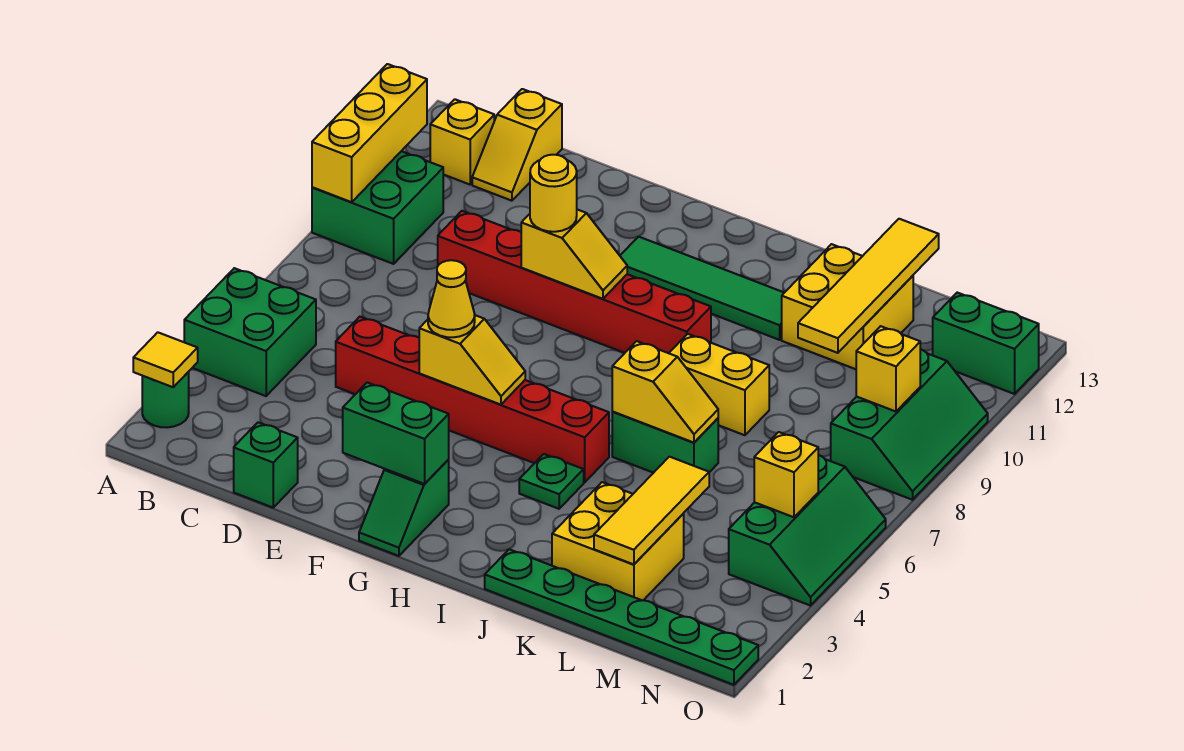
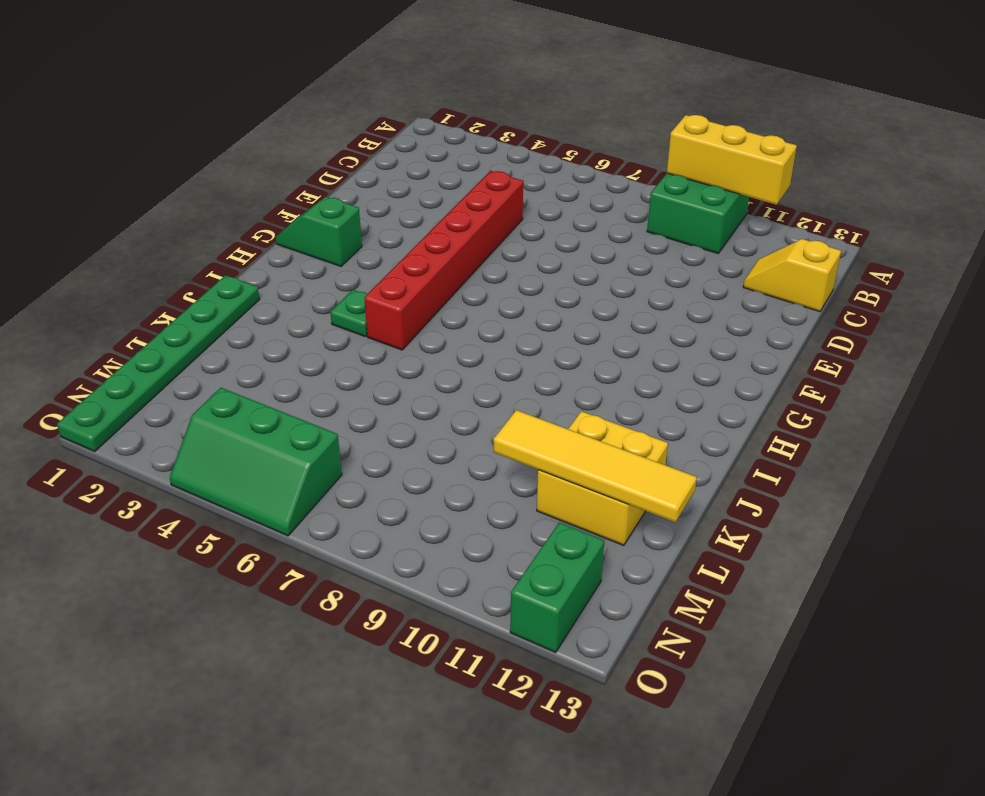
none -> green 1x1 round brick [142,372,189,427]
none -> green 2x2 brick [184,268,316,396]
none -> yellow 1x1 brick [430,99,494,185]
none -> green 1x1 brick [234,422,298,507]

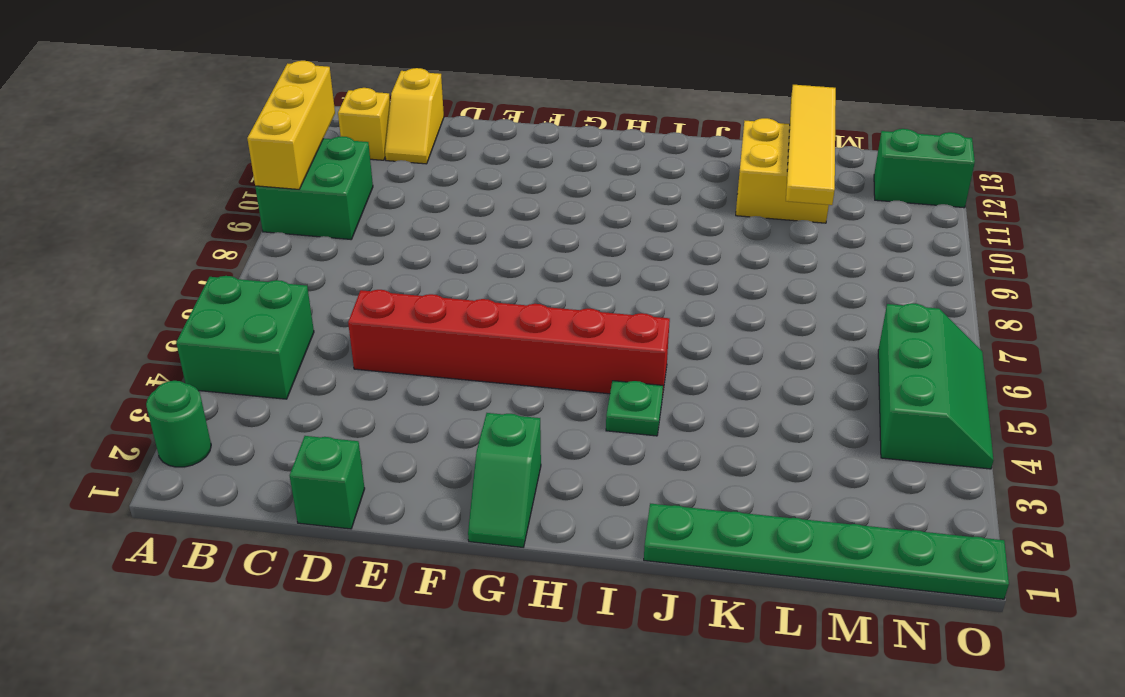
none -> red 1x6 brick [438,211,711,353]
none -> green 1x4 tile [620,237,784,340]
none -> green 1x2 brick [612,412,718,473]
none -> yellow 1x2 brick [669,334,769,435]

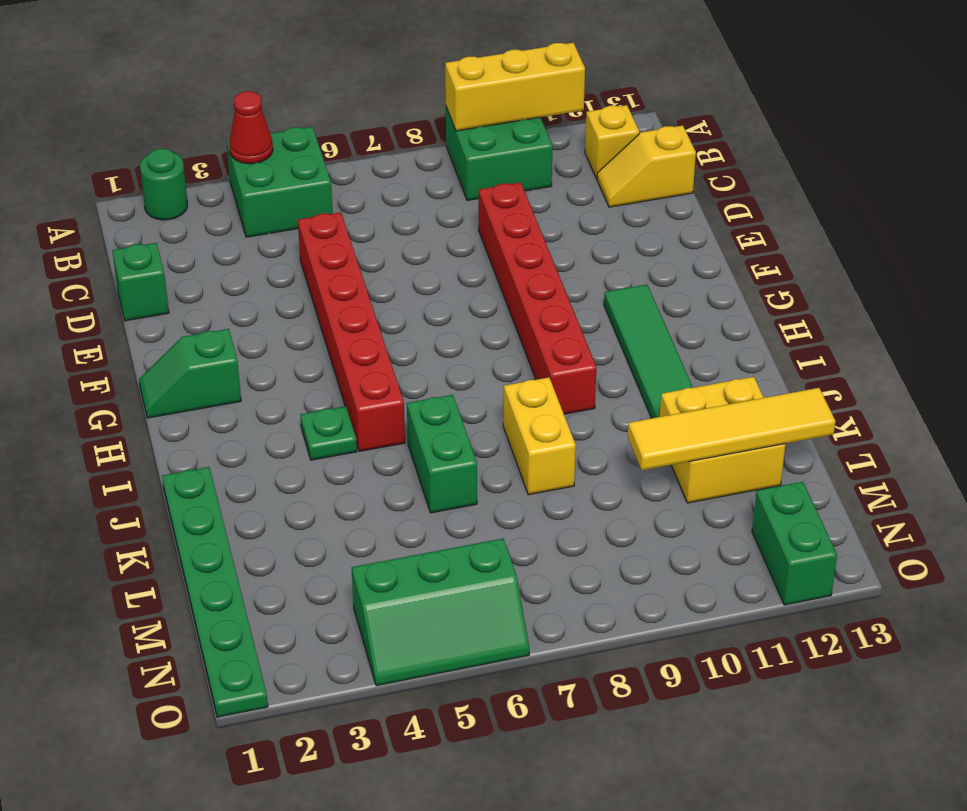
red 1x1 cone [229,91,273,164] -> none
none -> yellow 2x2 brick [552,482,684,600]
none -> green 2x3 slope [831,349,988,500]
none -> yellow 1x1 tile [133,332,198,387]
none -> green 1x2 brick [343,382,449,484]

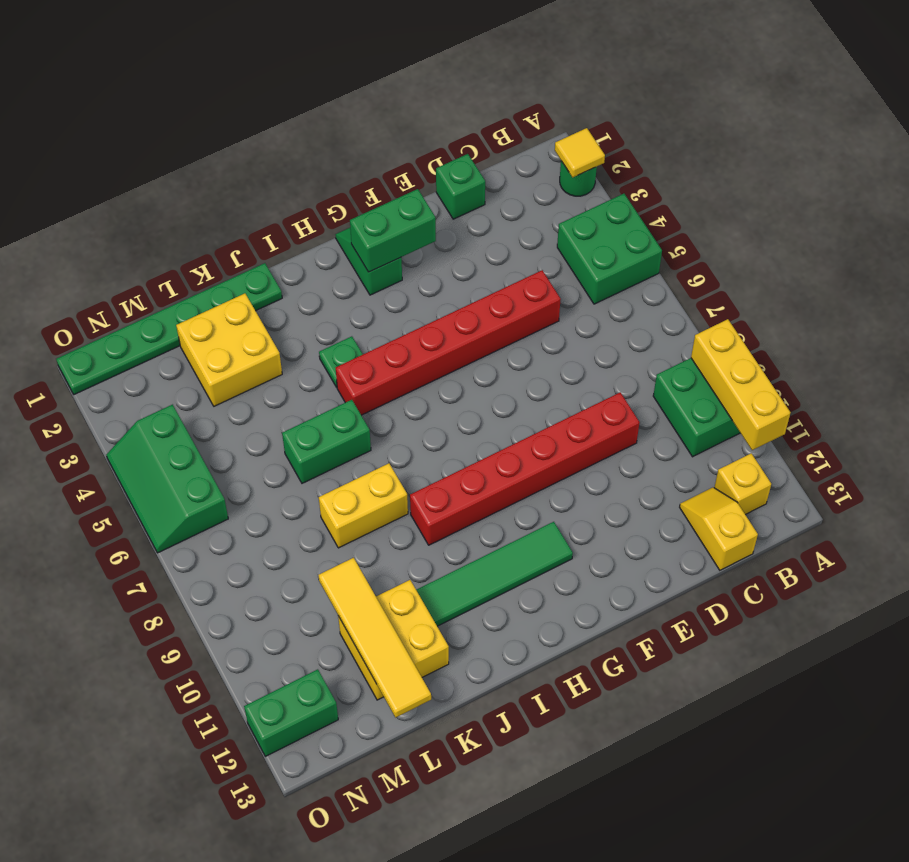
none -> green 2x3 slope [831,349,988,500]
none -> yellow 1x2 slope [419,315,525,405]
none -> yellow 1x2 slope [521,210,627,299]
none -> yellow 1x2 slope [612,341,718,443]

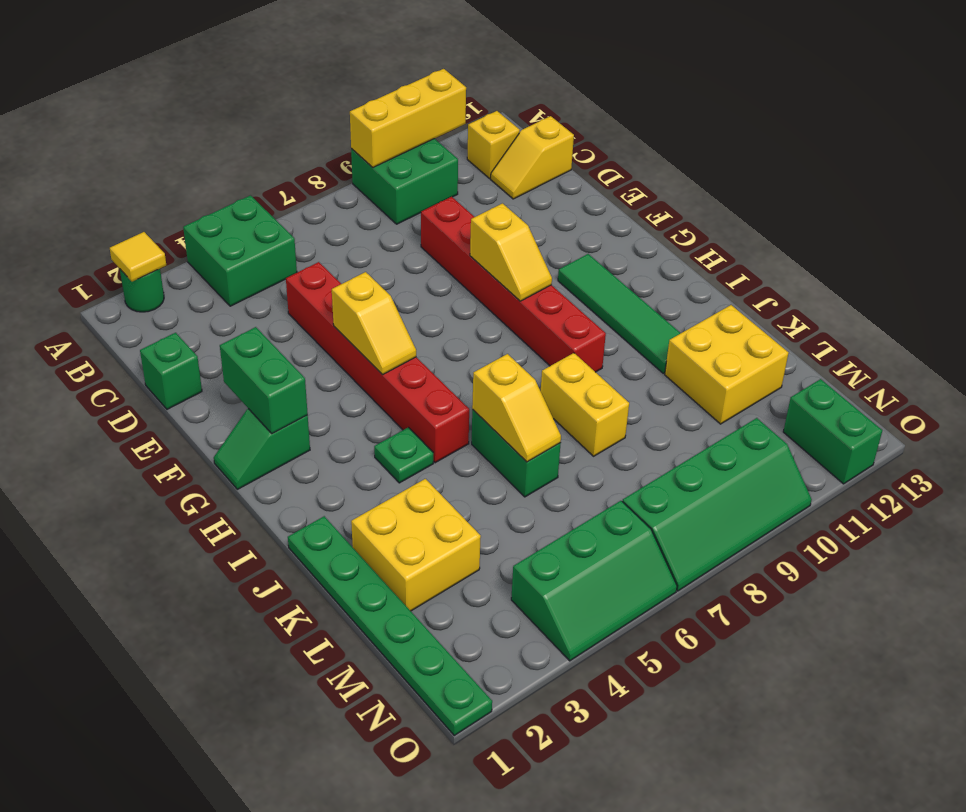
green 2x4 slope [622,418,812,591] -> green 2x3 slope [831,349,988,500]
none -> yellow 1x3 tile [594,457,709,564]
none -> yellow 1x4 tile [798,219,939,353]
none -> yellow 1x1 brick [754,432,818,517]
none -> yellow 1x1 brick [856,326,920,411]

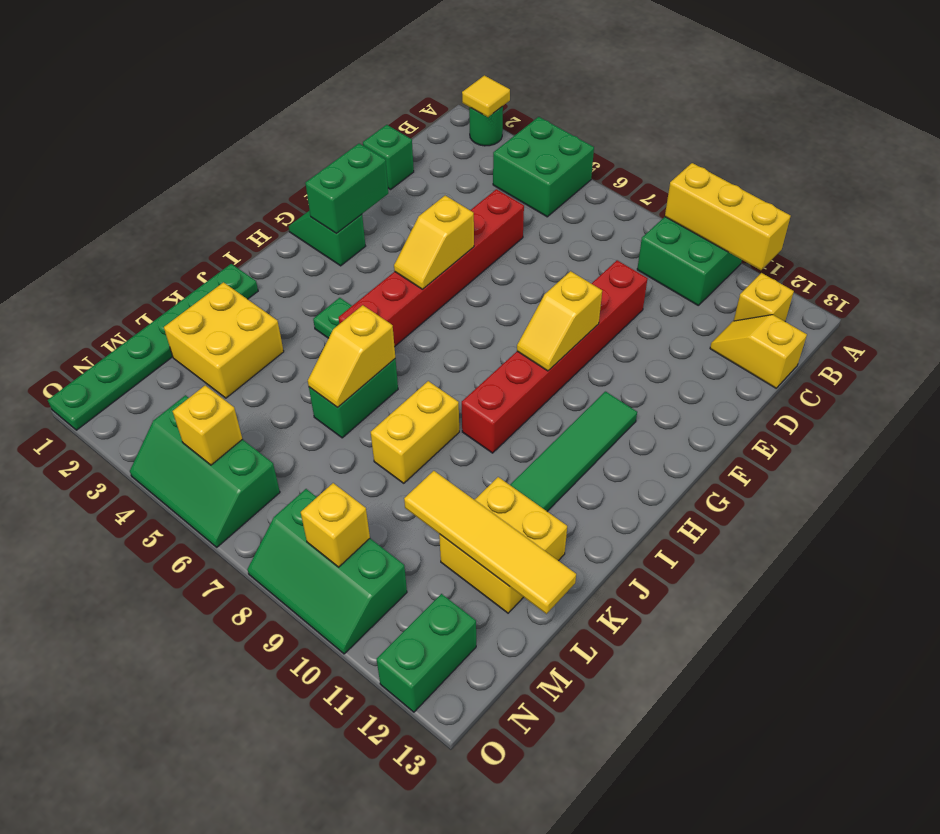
none -> yellow 1x3 tile [594,457,709,564]
none -> yellow 1x1 cone [428,260,475,337]
none -> yellow 1x1 round brick [530,155,577,232]

